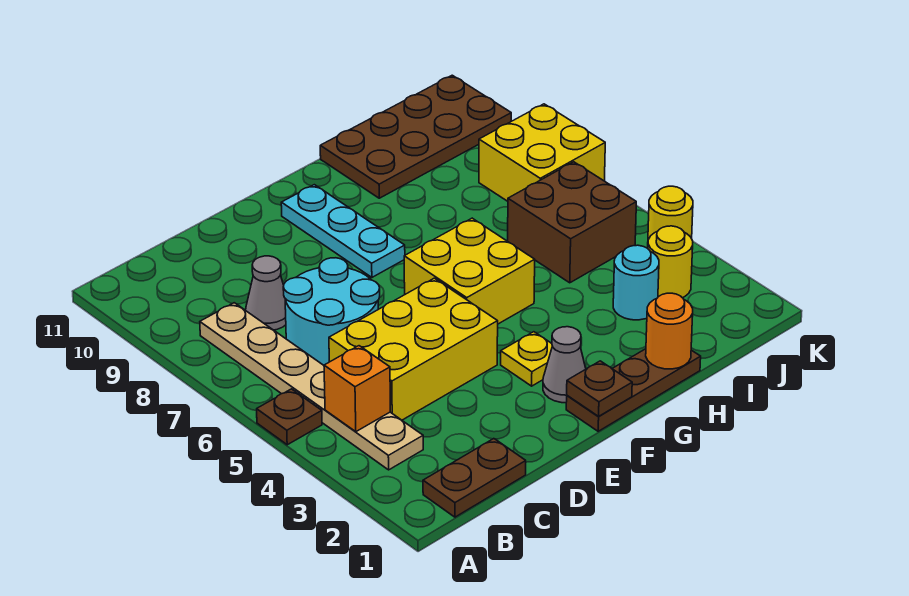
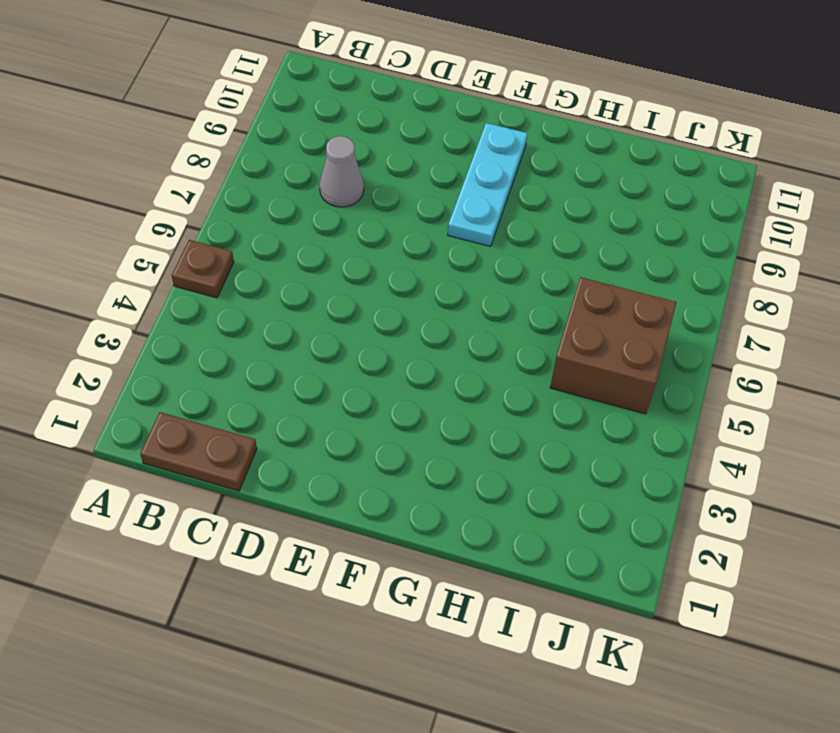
none -> tan 1x6 plate [200,303,423,470]
none -> yellow 2x3 brick [329,278,498,420]
none -> cyan 2x2 round brick [283,258,380,365]

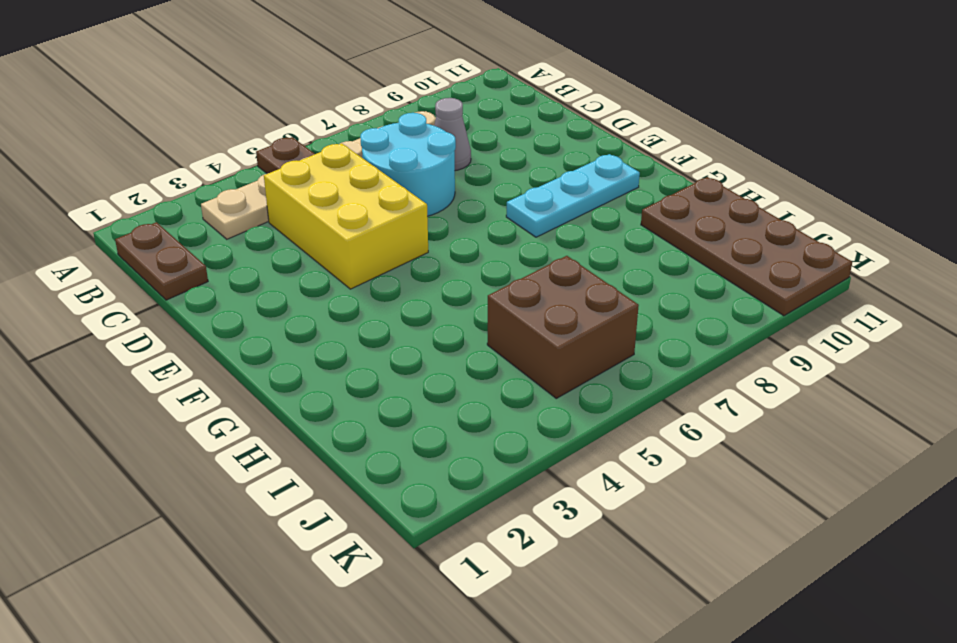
none -> brown 1x3 plate [566,349,701,431]
none -> grey 1x1 cone [543,327,586,403]
none -> yellow 1x1 plate [501,332,552,386]

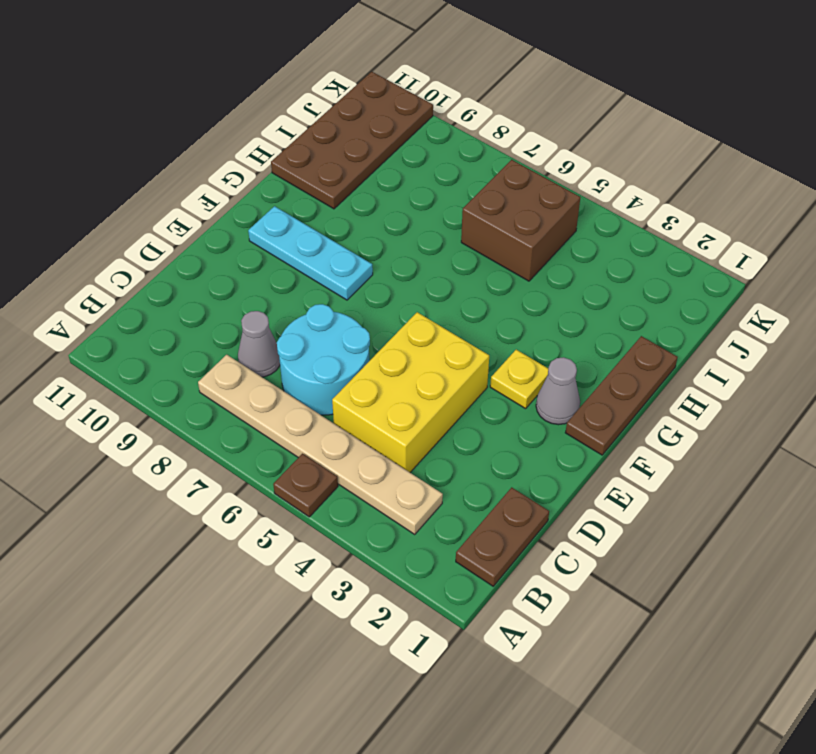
none -> yellow 2x2 brick [404,218,535,324]
none -> cyan 1x1 round brick [613,245,659,320]
none -> yellow 1x1 round brick [648,226,693,298]

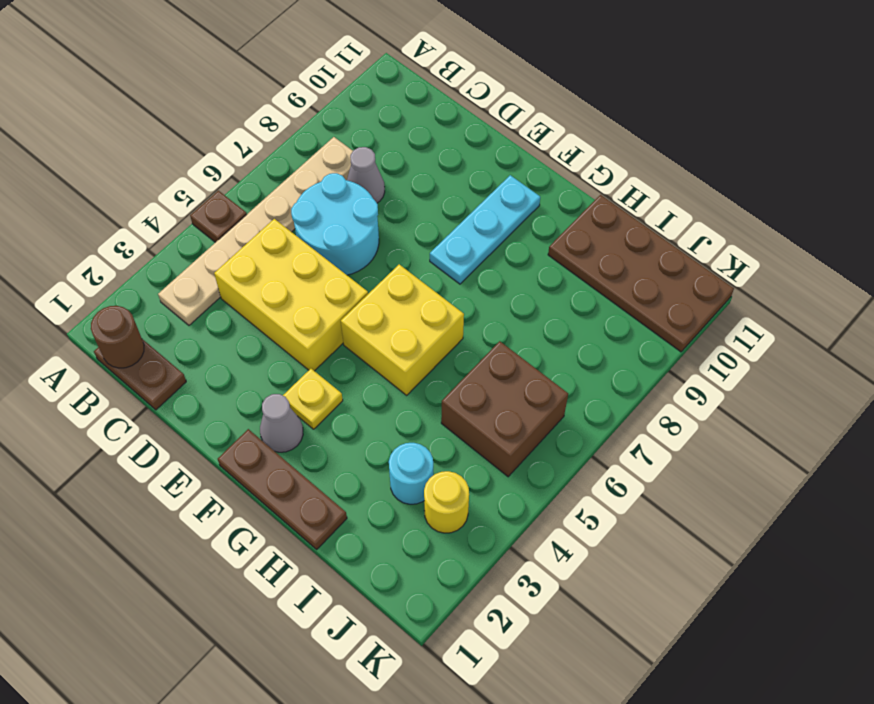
brown 1x1 round brick [91,306,144,368] -> none
none -> yellow 2x2 brick [479,104,605,201]
none -> yellow 1x1 round brick [648,186,693,240]
none -> orange 1x1 brick [324,346,390,432]

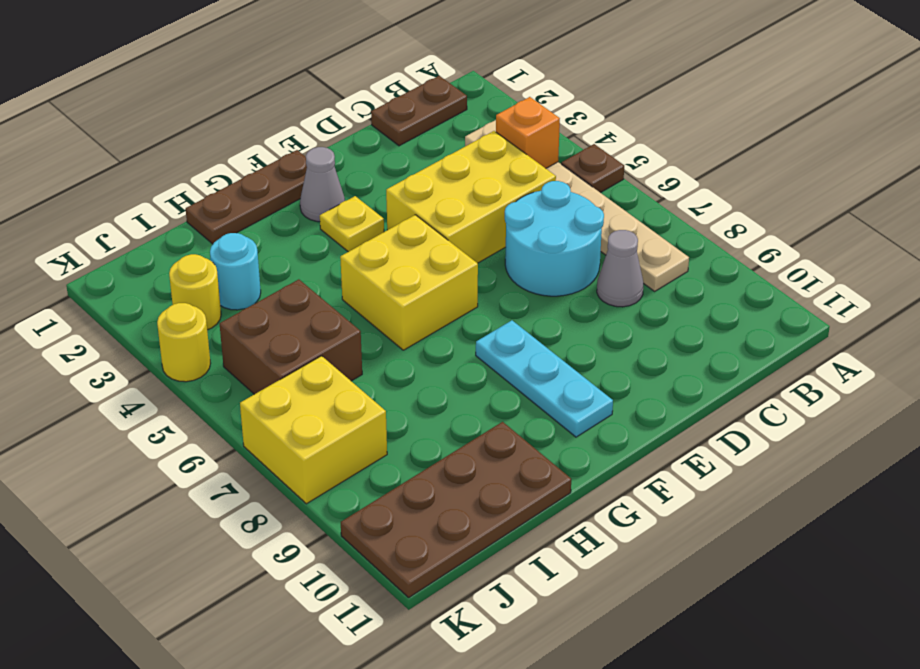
none -> brown 1x1 plate [567,361,632,416]
none -> orange 1x1 round brick [646,293,693,369]

